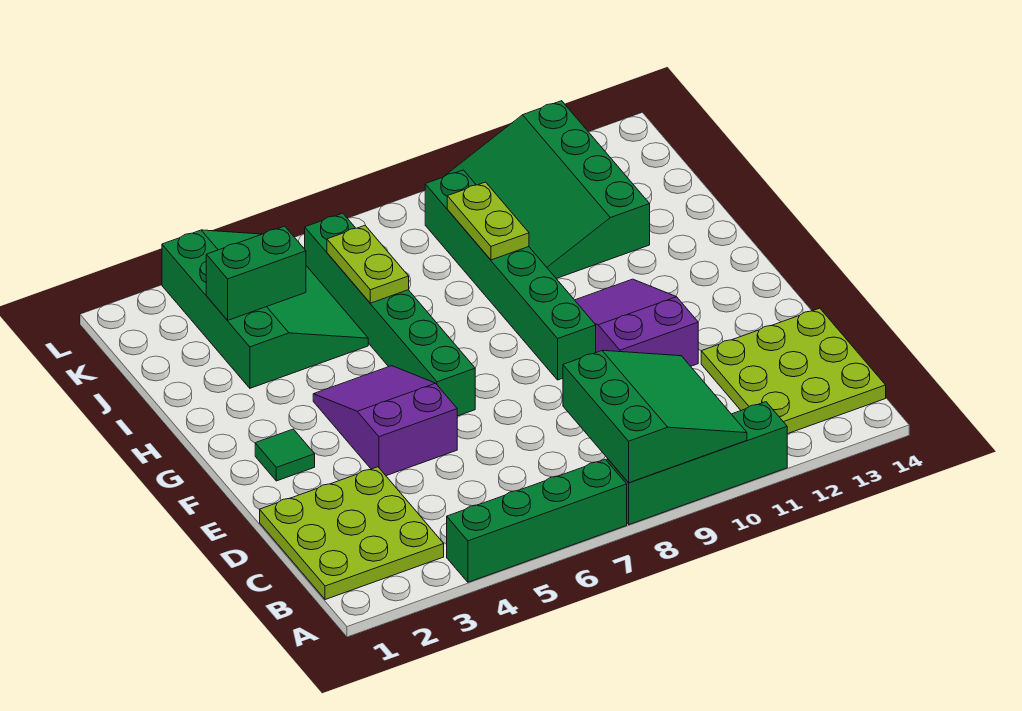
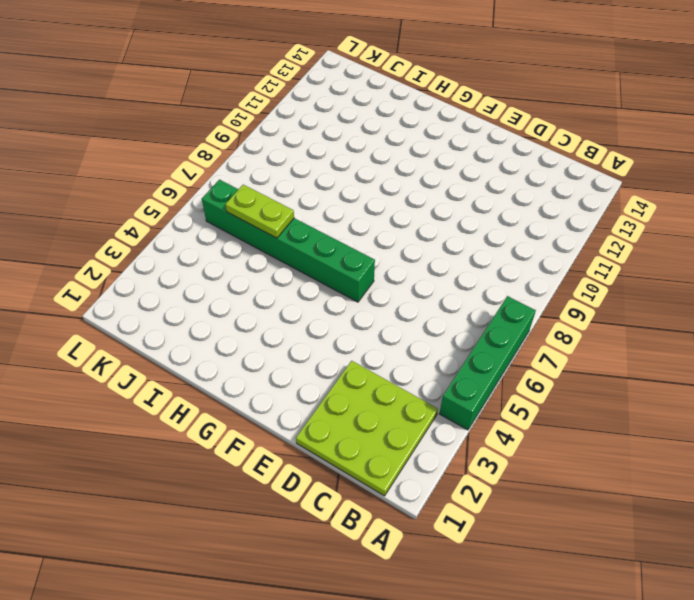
none -> green 1x4 brick [607,402,787,524]
none -> lime 3x3 plate [701,308,886,434]
none -> purple 2x3 slope [313,366,457,476]

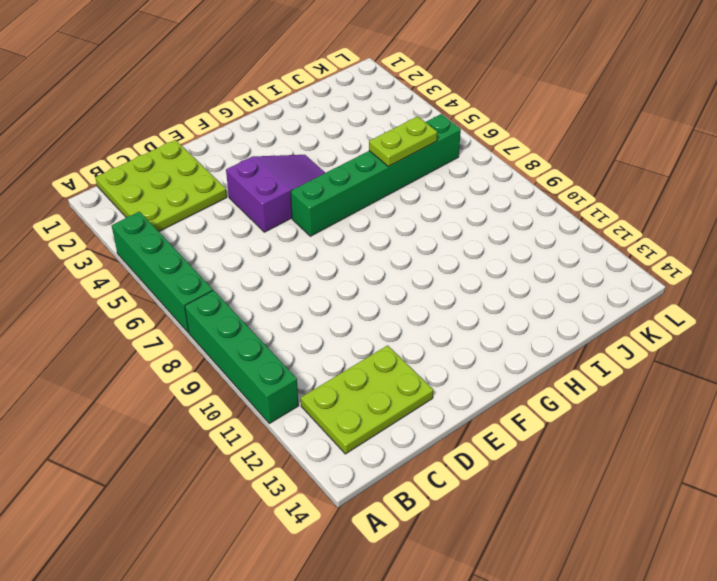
lime 2x3 plate [301,345,433,454] -> lime 3x3 plate [701,308,886,434]
none -> purple 2x3 slope [575,279,698,366]
none -> green 1x1 tile [255,429,315,481]
none -> green 1x6 brick [425,170,596,380]

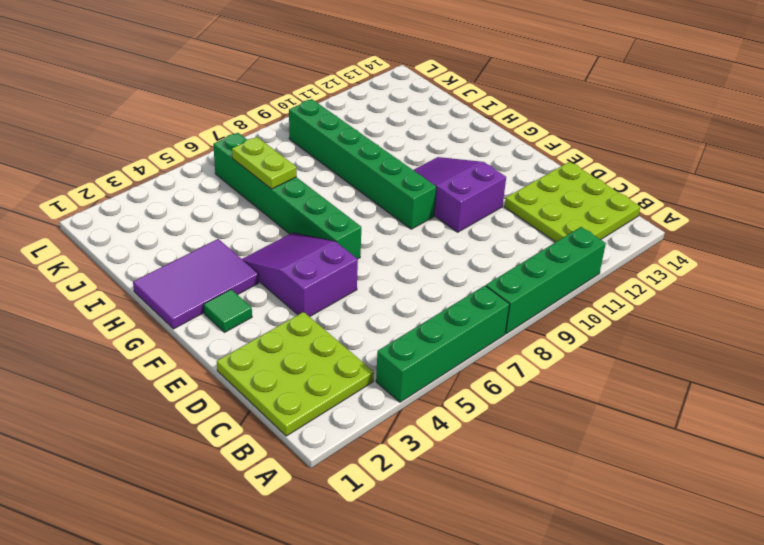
purple 2x3 tile [133,239,259,329] -> none
none -> green 3x4 slope [162,230,368,388]
none -> green 3x4 slope [445,101,650,279]
none -> green 3x3 slope [563,350,747,483]

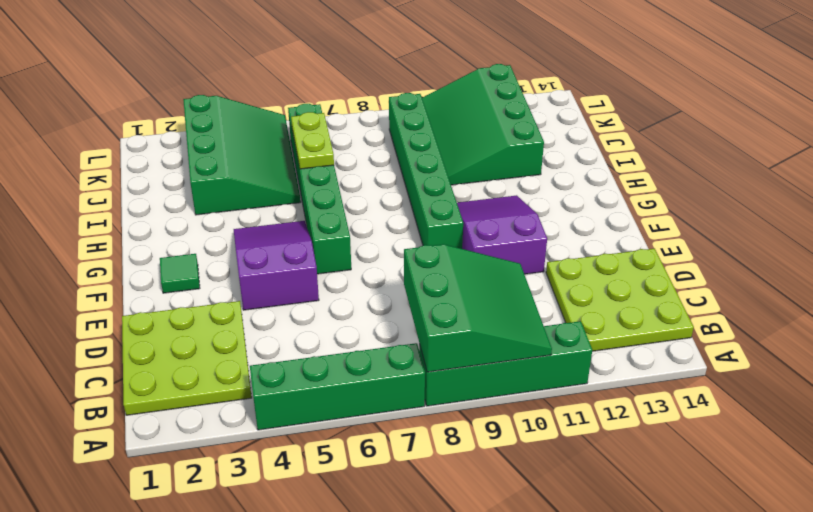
none -> lime 1x2 plate [447,182,529,260]
none -> green 1x2 brick [206,226,306,320]

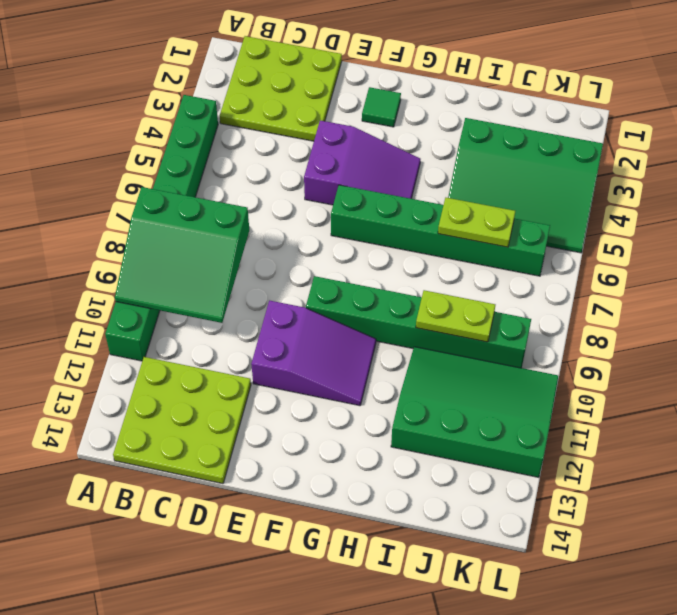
none -> green 1x2 brick [206,226,306,320]

